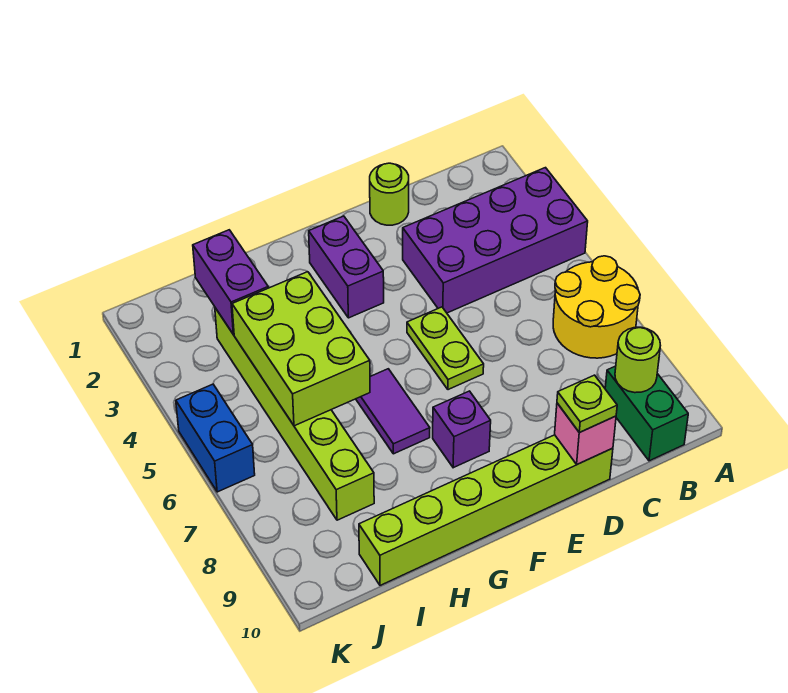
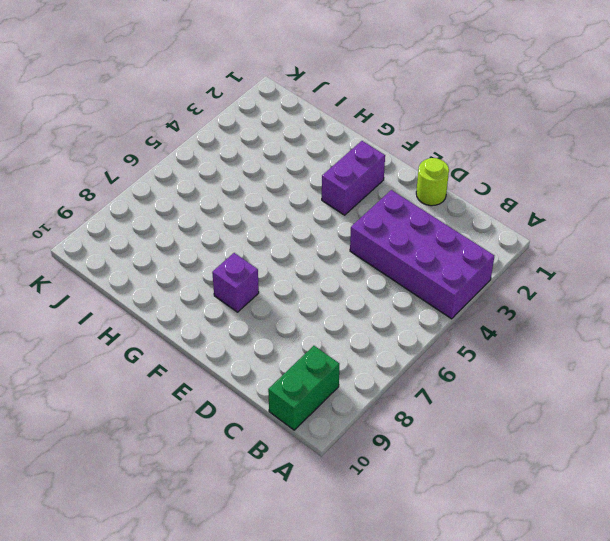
none -> yellow 2x2 round brick [553,256,640,358]
none -> lime 1x6 brick [359,435,613,585]
none -> lime 1x2 plate [407,307,484,390]

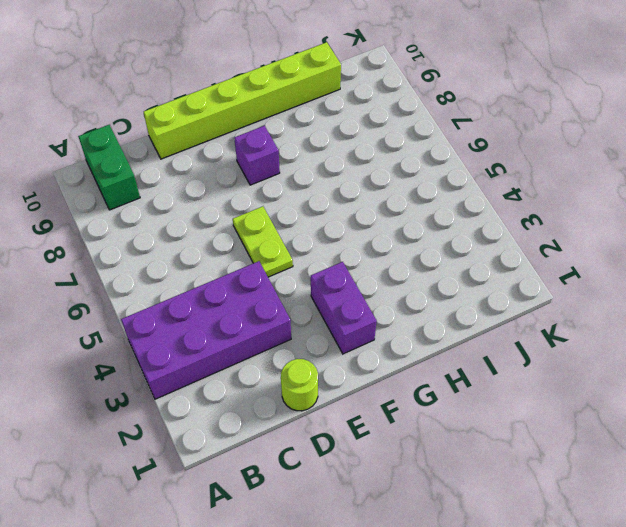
none -> yellow 2x2 round brick [553,256,640,358]
none -> purple 1x2 tile [356,369,430,454]
none -> lime 1x6 brick [215,308,374,520]

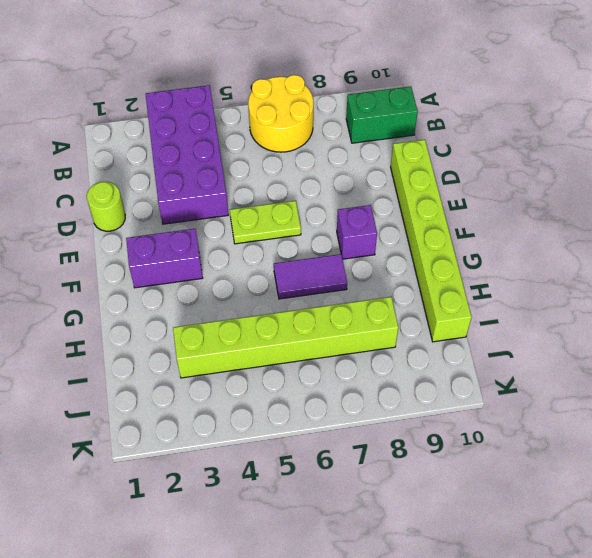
none -> blue 1x2 brick [176,384,255,492]
none -> lime 1x1 round brick [615,327,661,393]
none -> pink 1x1 brick [555,403,616,464]

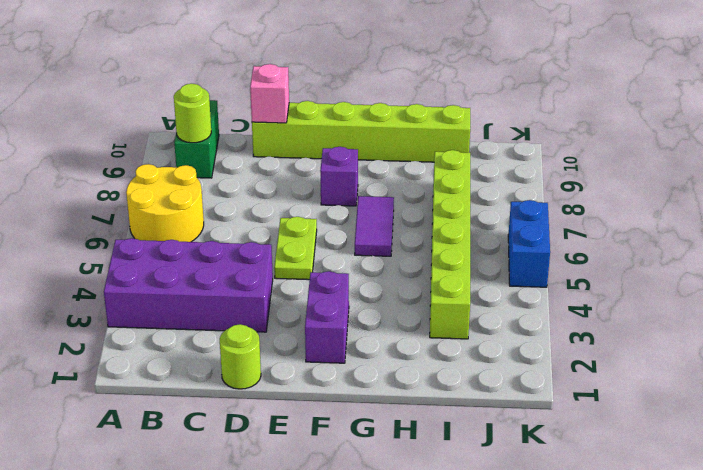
none -> lime 2x3 brick [232,272,370,426]
none -> purple 1x2 brick [193,230,268,334]
none -> lime 1x1 plate [557,375,617,433]

